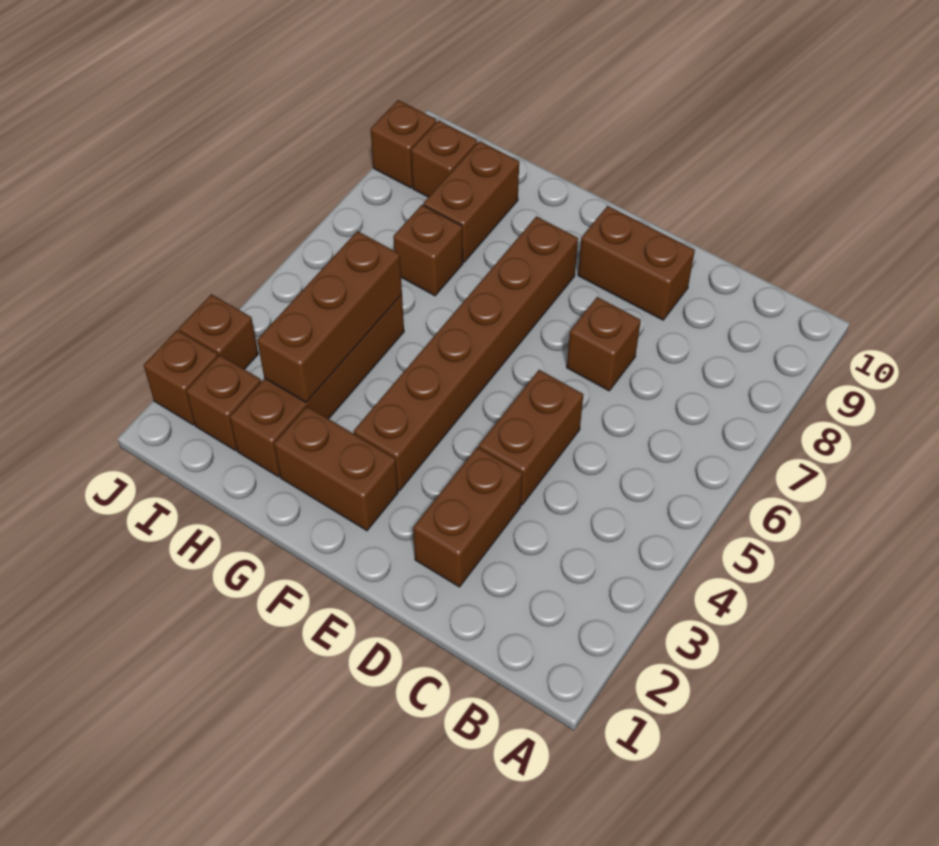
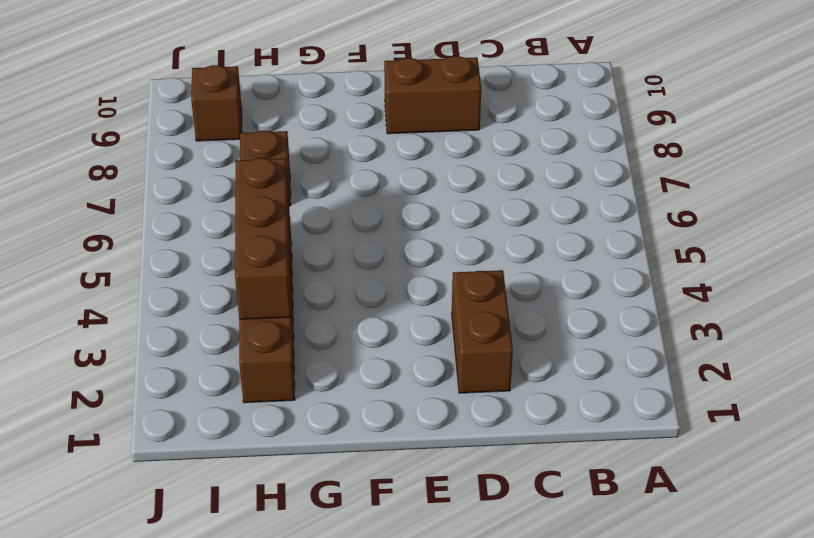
none -> brown 1x2 brick [479,370,583,505]
none -> brown 1x1 brick [567,297,641,391]
none -> brown 1x2 brick [274,407,398,531]

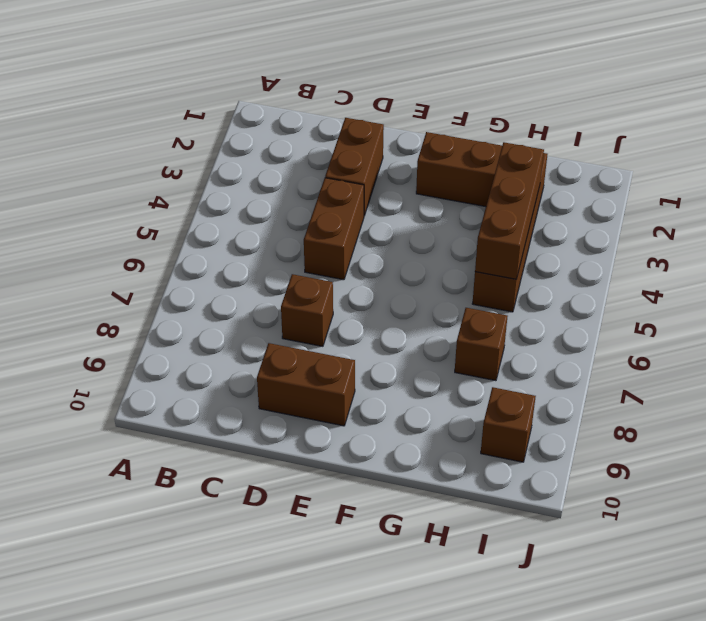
none -> brown 1x6 brick [354,216,578,491]
none -> brown 1x2 brick [423,141,519,263]
none -> brown 1x1 brick [186,355,261,450]

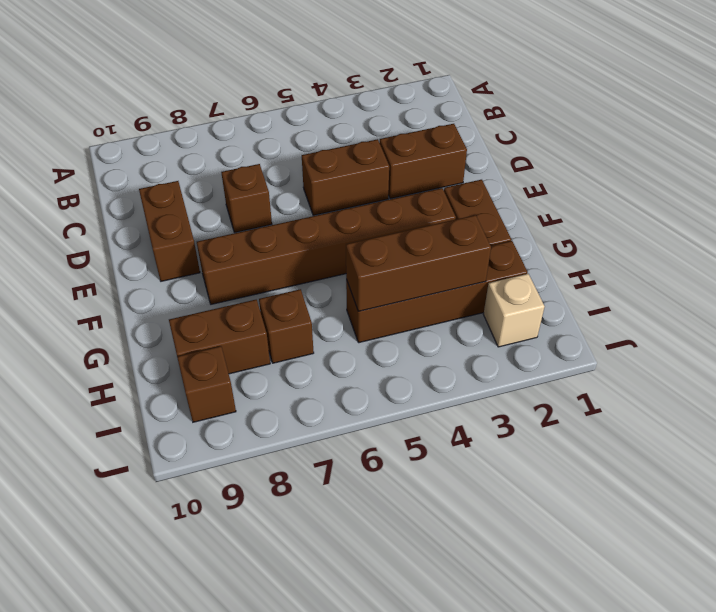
tan 1x1 brick [483,274,545,347] -> brown 1x1 brick [186,355,261,450]
none -> brown 1x1 brick [144,330,218,425]
none -> brown 1x1 brick [179,294,258,369]
none -> brown 1x1 brick [371,100,436,188]

